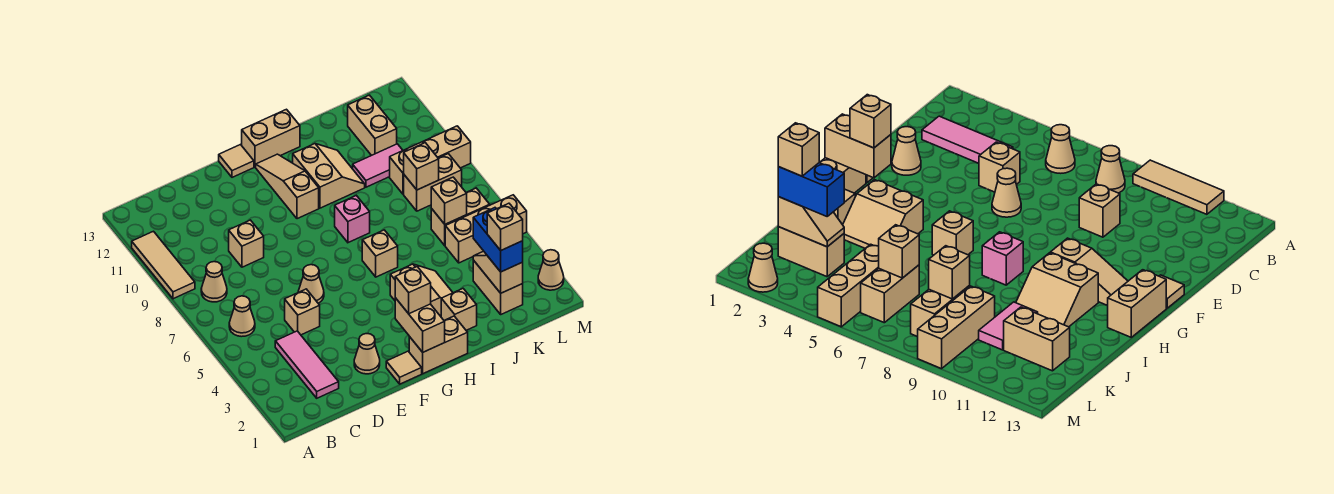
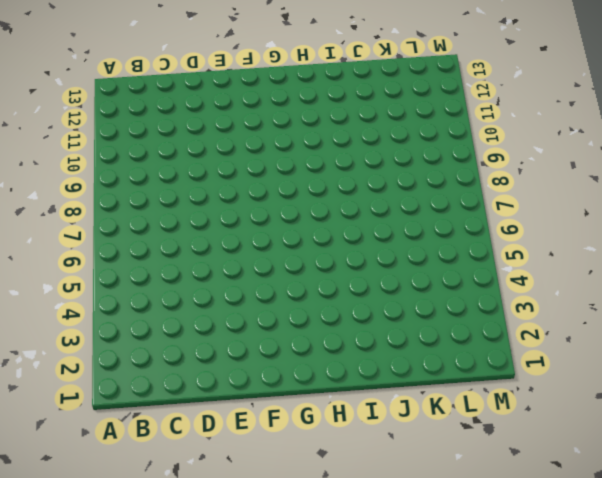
none -> tan 1x3 tile [132,231,195,299]
none -> tan 1x1 cone [229,296,255,337]
none -> tan 1x1 cone [201,262,227,302]
none -> pink 1x3 tile [275,331,339,398]

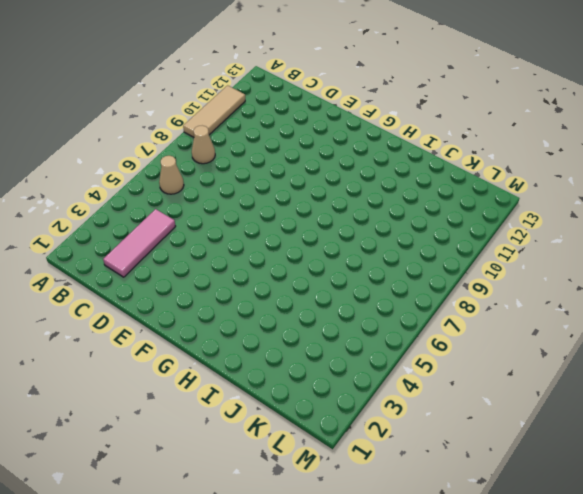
none -> tan 1x1 brick [285,289,320,335]
none -> tan 1x1 brick [229,220,264,267]
none -> tan 1x1 cone [354,334,380,374]
none -> tan 1x1 cone [298,265,324,303]

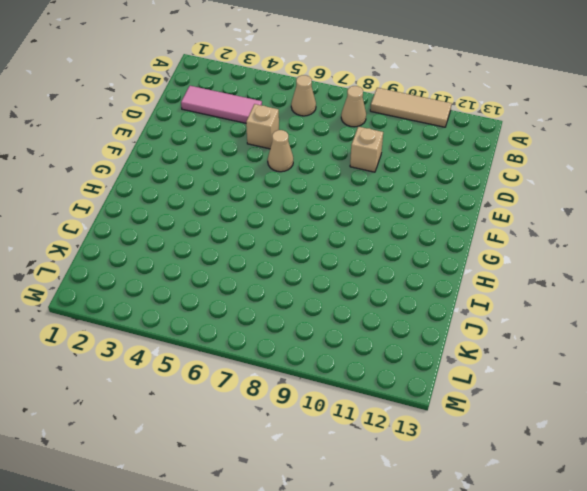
none -> tan 1x1 cone [354,334,380,374]
none -> tan 1x1 tile [386,351,422,384]
none -> tan 1x1 tile [219,145,254,177]
none -> tan 1x2 brick [409,316,468,374]

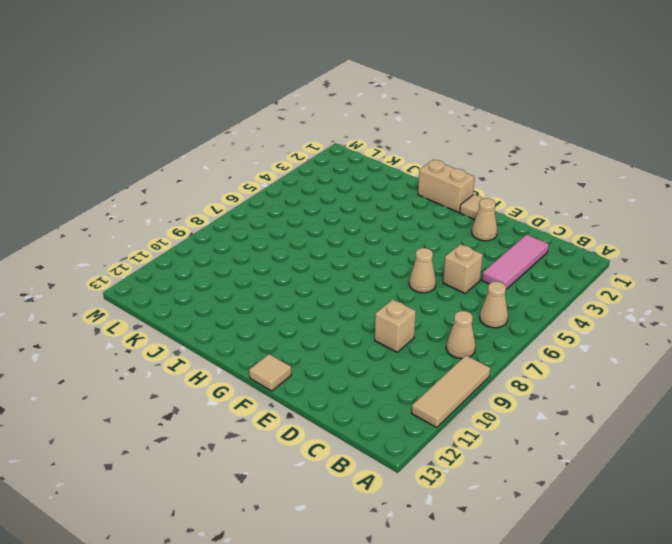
none -> tan 1x3 slope [256,154,319,219]
none -> tan 1x2 brick [242,109,300,167]
none -> tan 2x2 slope [390,264,453,316]
none -> tan 1x1 brick [362,230,398,277]

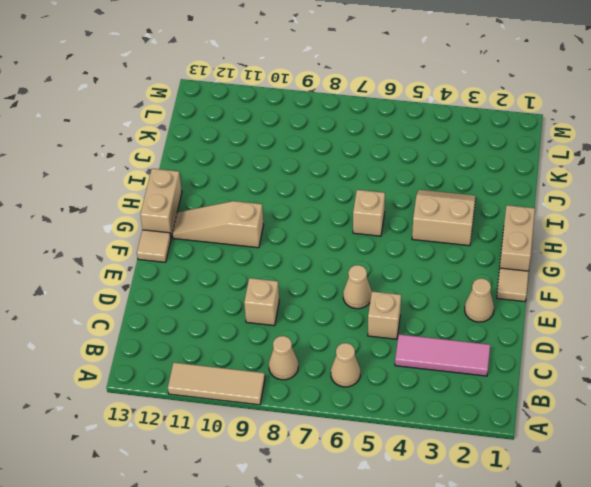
none -> pink 1x1 brick [335,195,370,243]
none -> tan 2x2 slope [293,144,365,208]
none -> tan 1x1 brick [441,289,477,330]
none -> pink 1x2 tile [353,144,403,187]

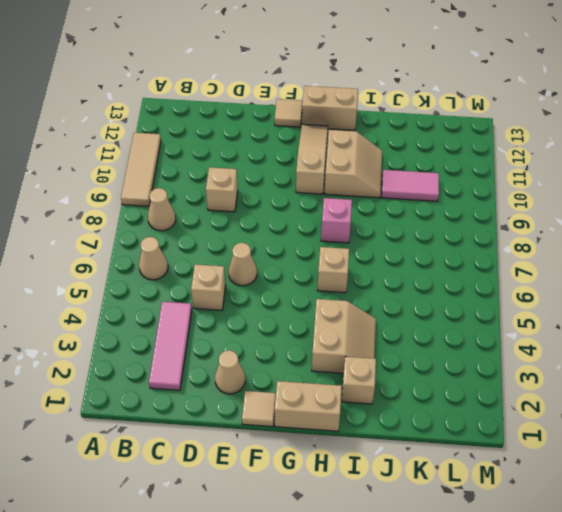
none -> tan 1x2 brick [473,260,523,314]
none -> tan 1x3 brick [445,195,527,263]
none -> tan 1x2 brick [431,188,490,246]
none -> tan 1x2 brick [404,154,462,211]

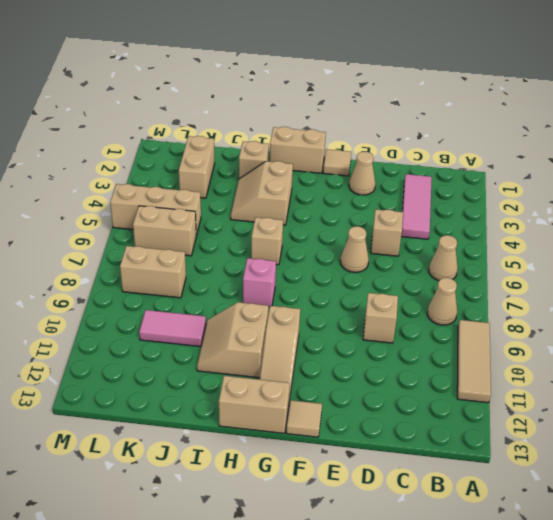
none -> tan 1x3 brick [390,126,471,194]
none -> tan 1x2 brick [348,95,397,156]
none -> tan 1x1 cone [538,250,564,290]
none -> tan 1x2 brick [395,298,445,352]

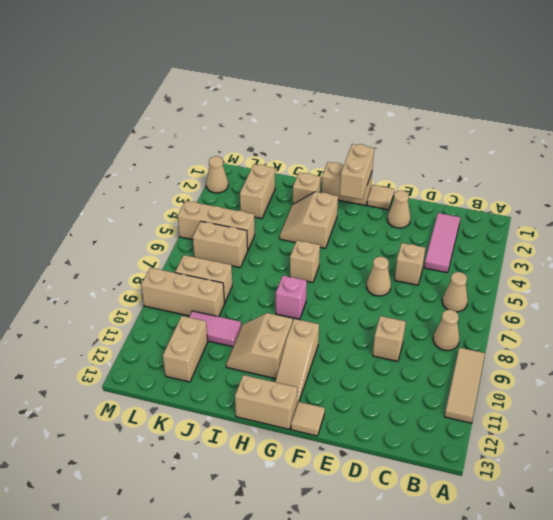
none -> tan 1x2 slope [473,251,523,293]
none -> tan 1x1 brick [431,177,467,224]
none -> tan 1x1 brick [404,143,439,190]
none -> tan 1x1 brick [395,267,431,314]

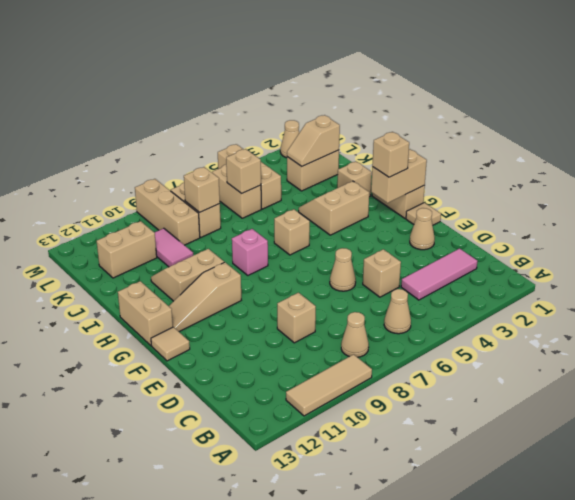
none -> blue 1x2 brick [473,208,523,272]
none -> tan 1x1 brick [487,203,523,250]

